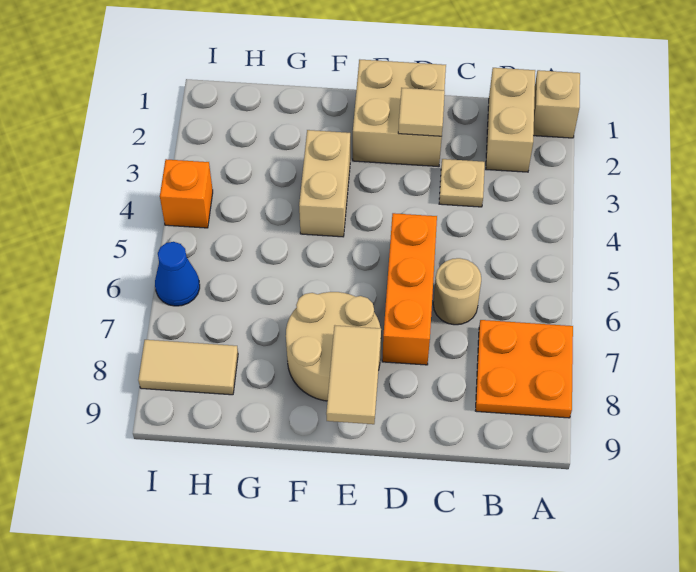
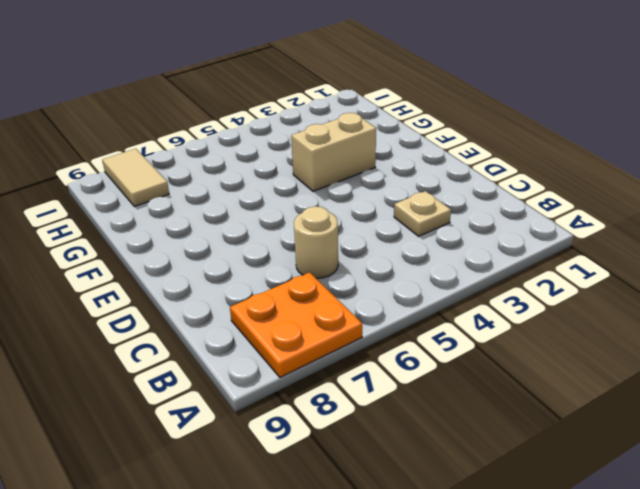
none -> tan 1x1 brick [533,70,580,138]
none -> tan 1x2 brick [486,68,535,172]
none -> tan 2x2 brick [353,60,446,167]

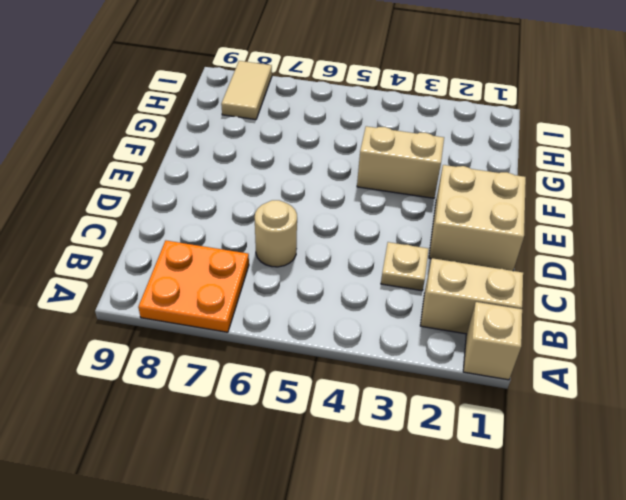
none -> orange 1x3 brick [382,213,437,365]
none -> tan 2x2 round brick [286,292,381,401]
none -> orange 1x1 brick [160,159,213,228]

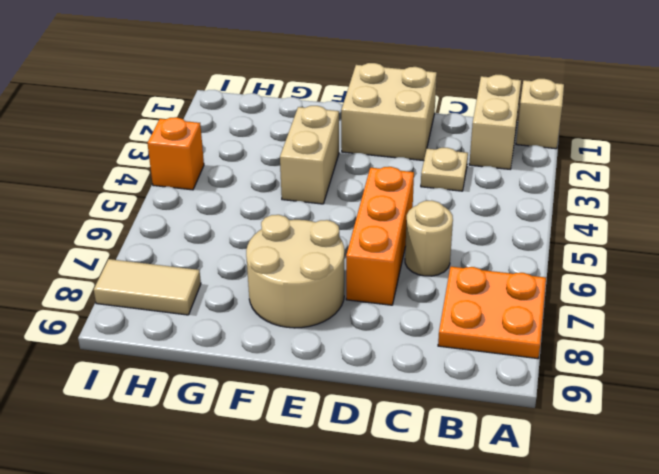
none -> blue 1x1 cone [155,242,200,306]
none -> tan 1x1 tile [398,88,445,136]
none -> tan 1x2 tile [326,326,381,424]

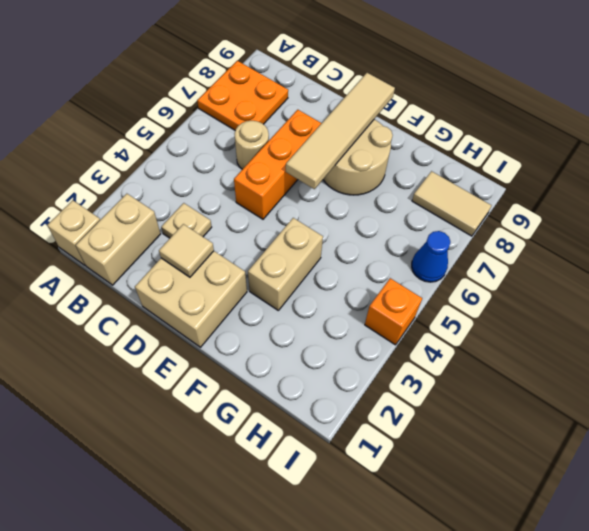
tan 1x4 tile [286,73,395,189] -> tan 1x2 tile [326,326,381,424]

